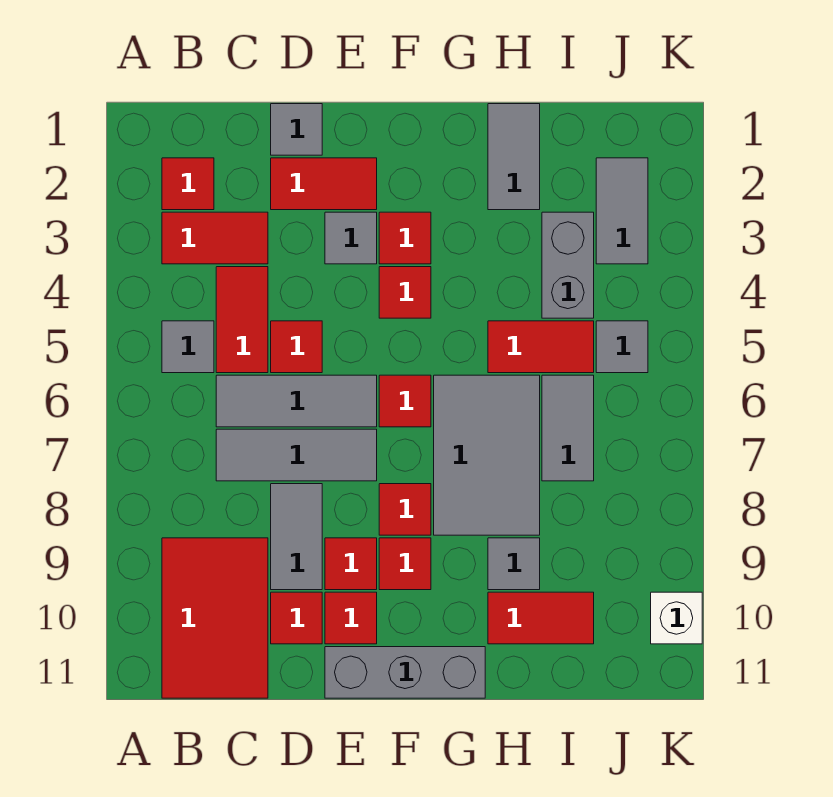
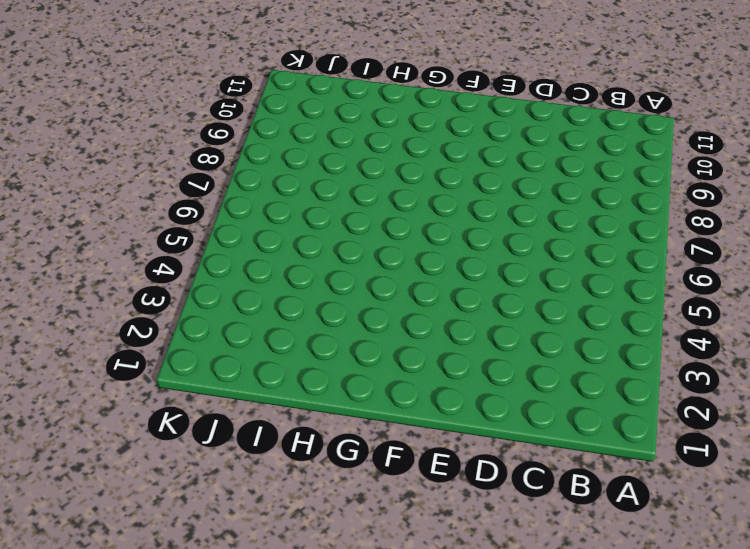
none -> red 1x1 tile [162,158,214,210]
none -> red 1x2 tile [162,212,268,264]
none -> grey 1x1 tile [162,321,214,373]
none -> red 2x3 tile [162,538,268,698]

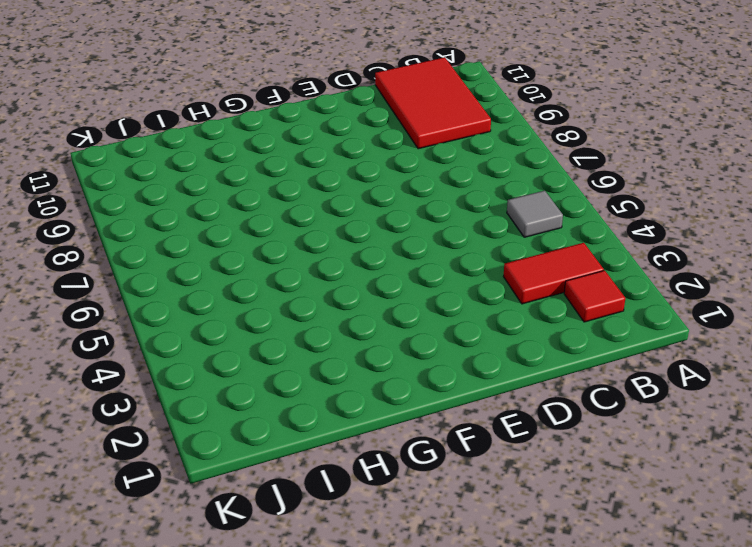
none -> red 1x2 tile [216,267,268,373]
none -> grey 1x3 tile [216,375,377,427]
none -> grey 1x3 tile [216,429,377,481]
none -> grey 1x1 tile [271,104,322,155]

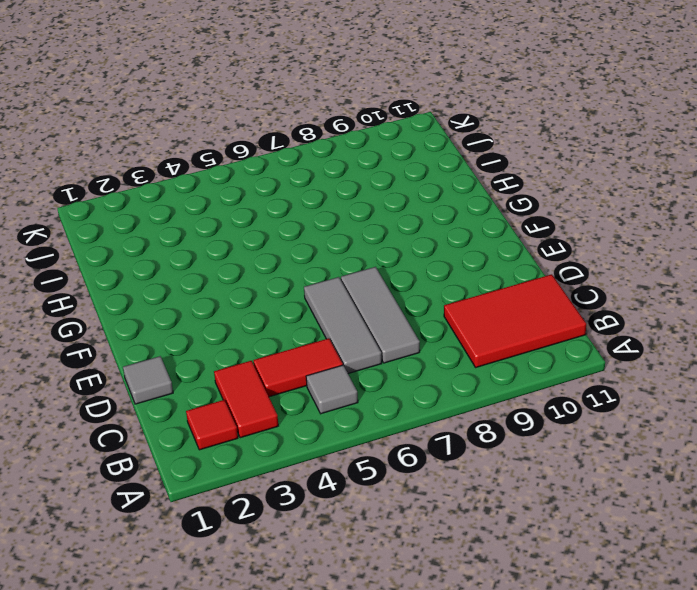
none -> red 1x2 tile [271,158,377,210]
none -> red 1x1 tile [271,321,322,373]
none -> grey 1x2 tile [271,484,322,590]
none -> red 1x1 tile [271,592,322,644]

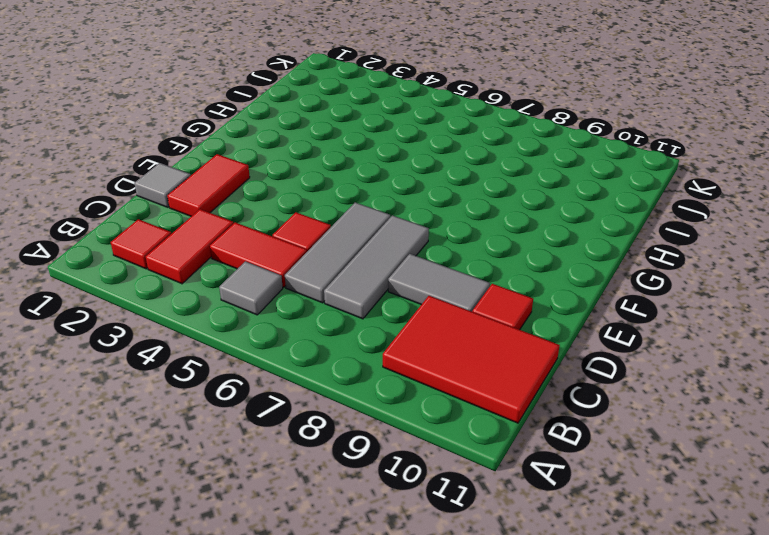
none -> grey 1x1 tile [325,212,377,264]
none -> red 1x1 tile [325,538,377,590]
none -> red 1x1 tile [325,592,377,644]
none -> grey 1x3 brick [325,647,485,698]

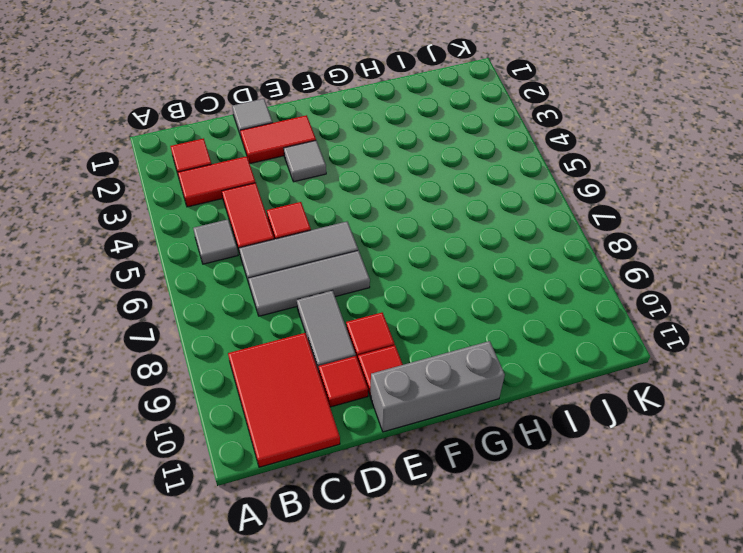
none -> red 1x1 tile [379,212,431,264]
none -> red 1x1 tile [379,267,431,318]
none -> red 1x1 tile [379,375,431,427]
none -> red 1x1 tile [379,484,431,535]

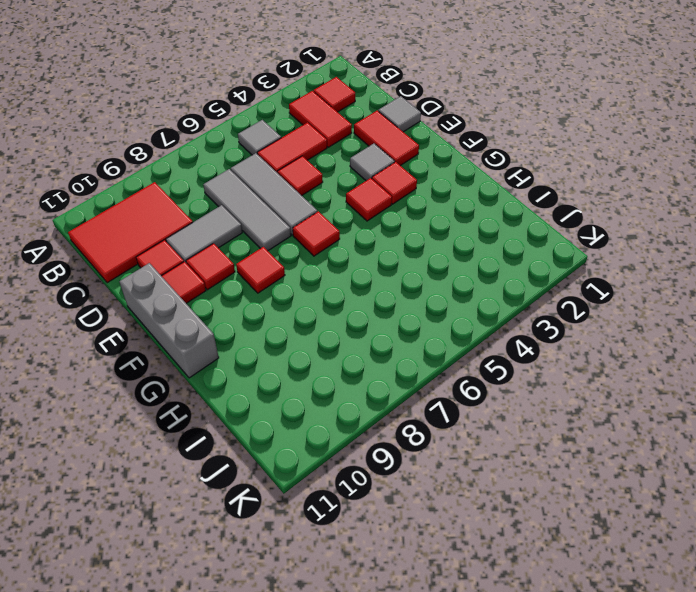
none -> red 1x1 tile [379,538,431,590]
none -> grey 2x3 tile [434,375,540,535]
none -> grey 1x2 tile [488,104,540,210]
none -> red 1x2 tile [488,321,594,373]

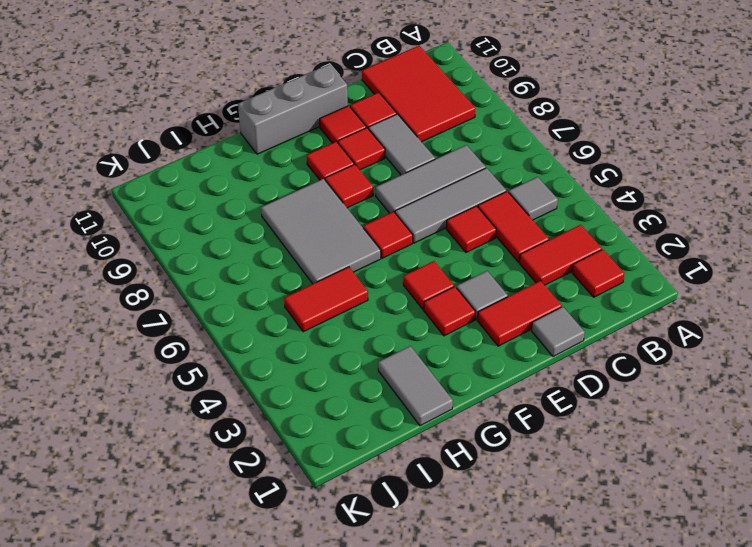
none -> grey 1x1 tile [488,538,540,590]
none -> red 1x2 tile [488,592,594,644]
none -> grey 1x2 brick [542,212,594,318]
none -> grey 1x2 tile [542,375,594,481]

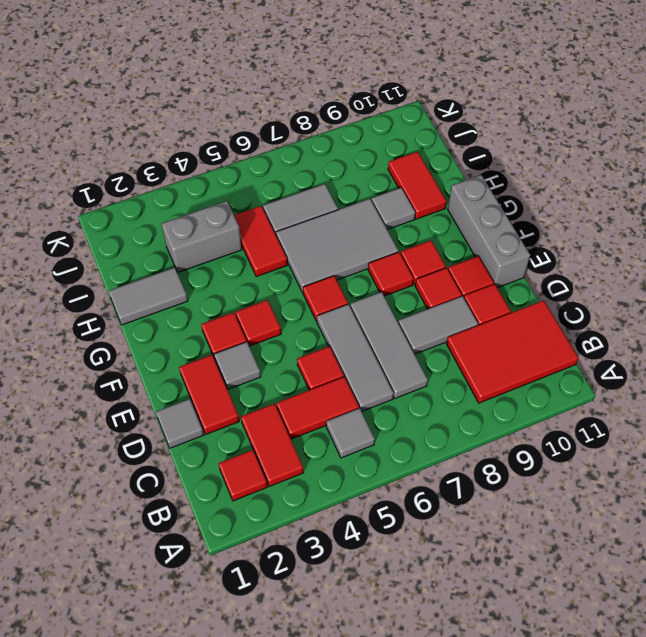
none -> grey 1x2 tile [596,158,648,264]
none -> grey 1x1 tile [596,321,648,373]
none -> white 1x1 brick [651,592,702,644]

